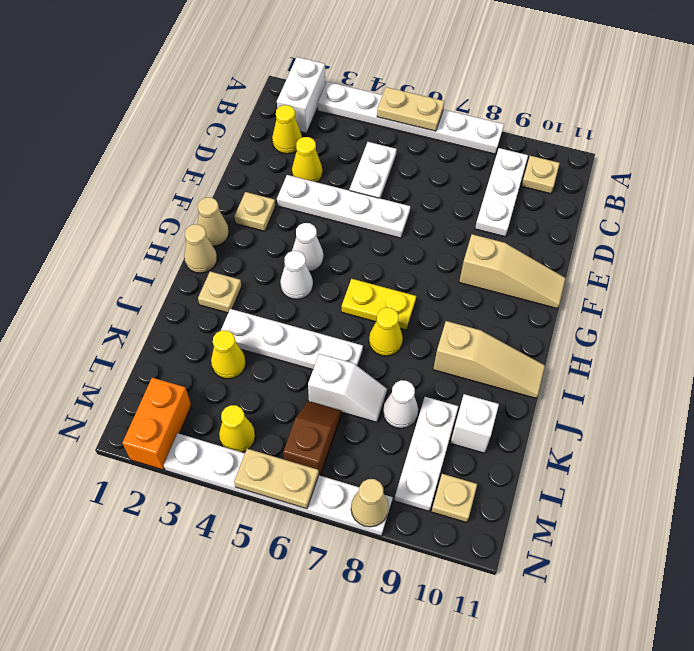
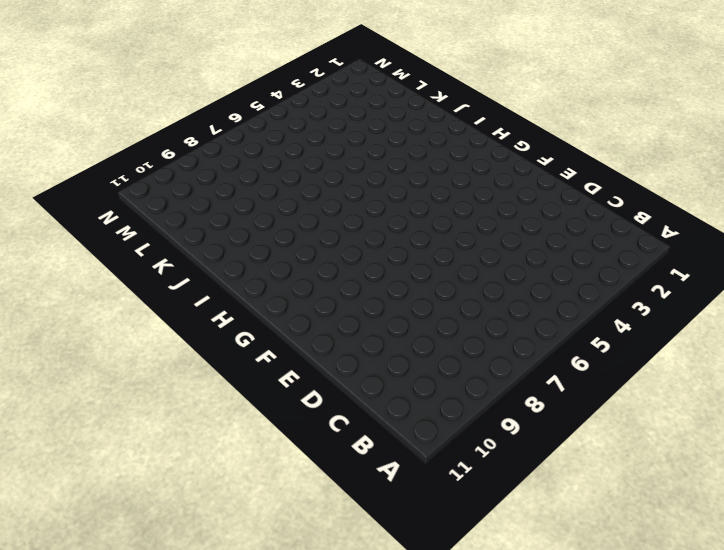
none -> white 1x2 brick [277,57,325,133]
none -> white 1x6 plate [318,82,504,154]
none -> white 1x3 plate [475,148,528,237]
none -> tan 1x1 plate [522,156,560,194]

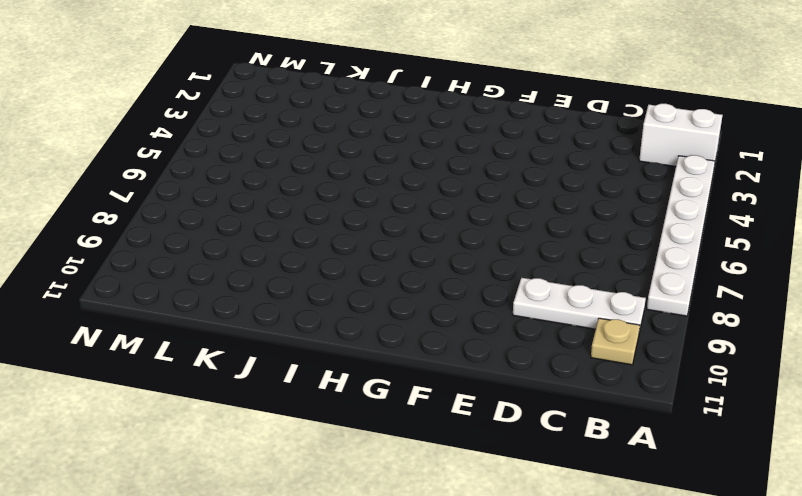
none -> yellow 1x1 cone [272,105,302,154]
none -> white 1x2 plate [349,142,397,199]
none -> yellow 1x1 cone [292,137,322,182]
none -> white 1x4 plate [277,175,410,238]

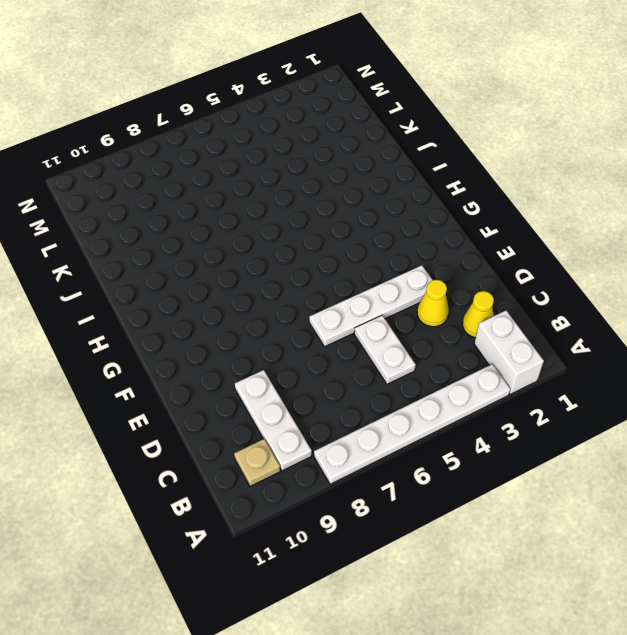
none -> tan 1x1 plate [234,192,275,231]
none -> tan 1x3 slope [459,234,566,309]
none -> tan 1x1 cone [197,197,229,246]
none -> white 1x1 cone [292,223,323,271]

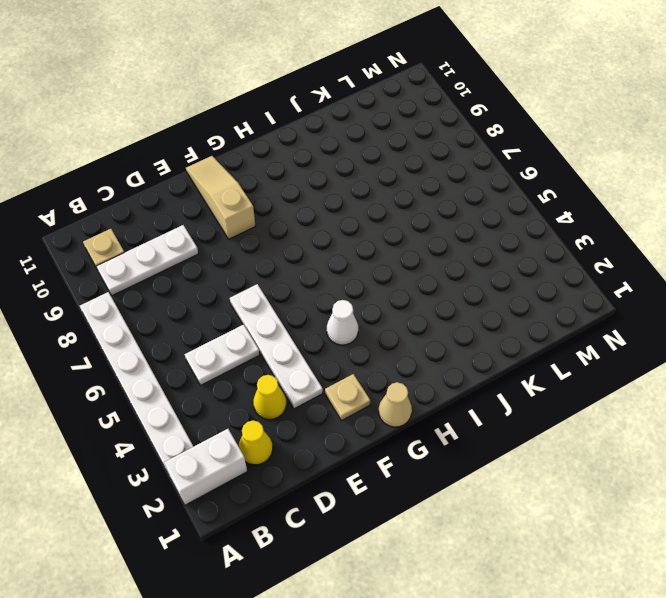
none -> tan 1x1 cone [184,224,217,273]
none -> white 1x1 cone [280,251,313,299]
none -> yellow 1x2 plate [342,279,416,330]
none -> tan 1x1 plate [198,272,242,313]

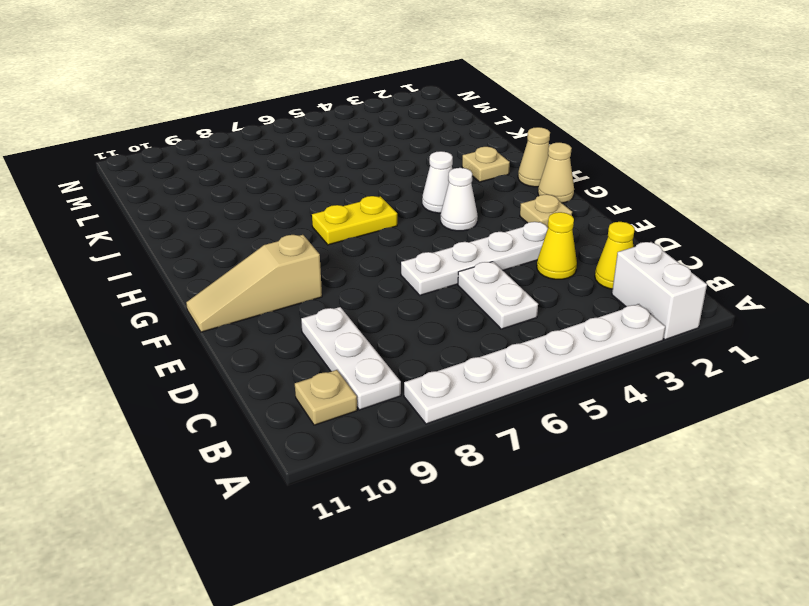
none -> yellow 1x1 cone [369,308,403,356]
none -> tan 1x3 slope [433,321,545,398]
none -> white 1x4 plate [221,309,363,369]
none -> yellow 1x1 cone [211,330,246,379]

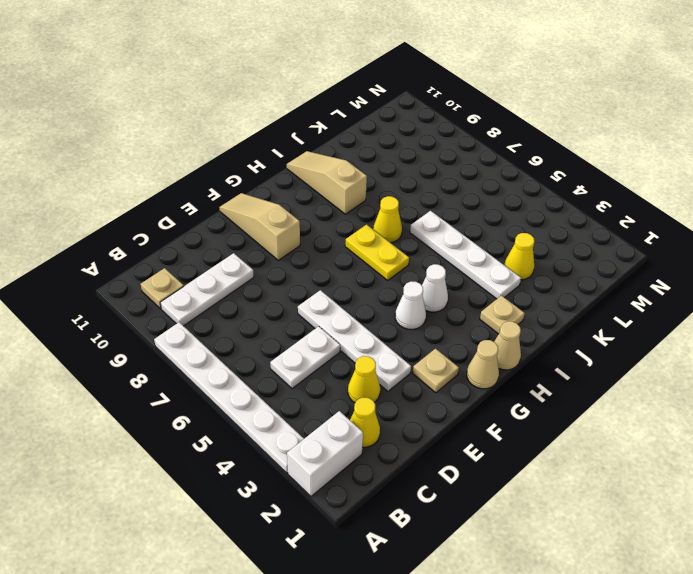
none -> white 1x2 slope [308,354,387,422]
none -> white 1x1 cone [383,380,418,428]
none -> white 1x3 plate [394,397,459,511]
none -> white 1x1 brick [450,394,499,453]

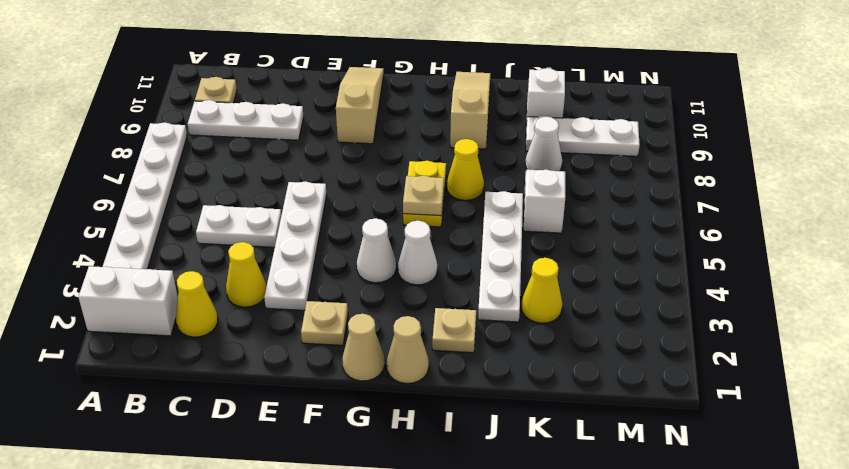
tan 1x1 plate [403,176,444,216] -> tan 1x1 plate moved to [431,474,477,523]
none -> brown 1x2 slope [283,401,342,476]
none -> orange 1x2 brick [122,378,191,470]
none -> yellow 1x1 cone [219,405,255,452]
none -> white 1x6 plate [164,433,393,536]

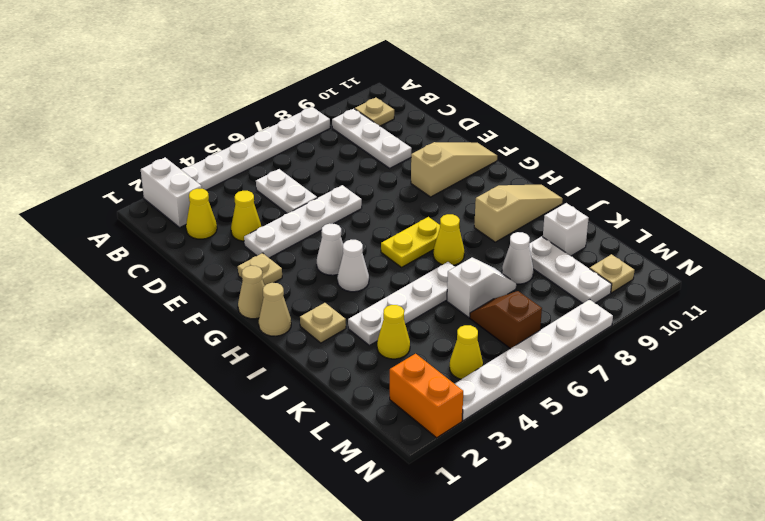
none -> tan 1x2 plate [377,87,444,131]
none -> tan 1x2 plate [234,449,319,509]
none -> tan 1x1 cone [351,479,389,527]

